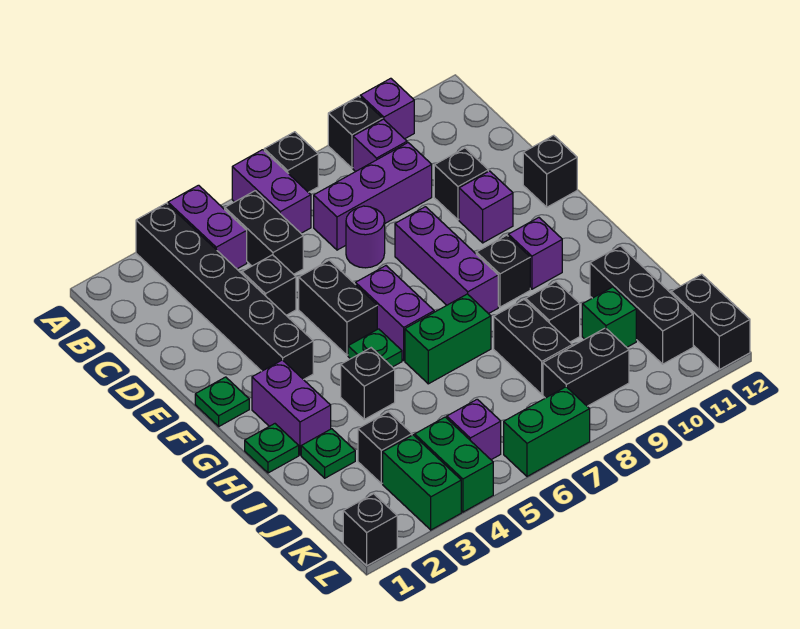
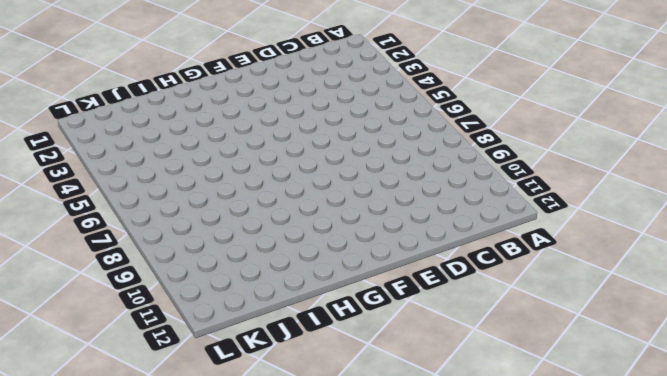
none -> black 1x6 brick [136,203,313,380]
none -> purple 1x2 brick [168,185,247,269]
none -> purple 1x2 brick [232,150,311,233]
none -> black 1x1 brick [264,132,318,192]

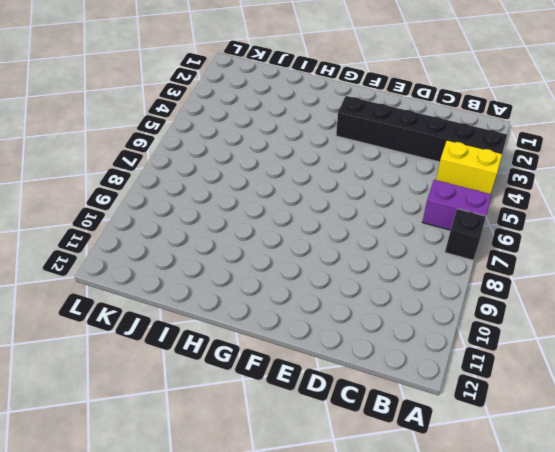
yellow 1x2 brick [436,140,502,194] -> purple 1x2 brick [168,185,247,269]
none -> black 1x1 brick [328,96,382,168]
none -> purple 1x1 brick [360,78,414,139]
none -> black 1x2 brick [225,191,303,274]
none -> purple 1x1 brick [353,119,407,172]

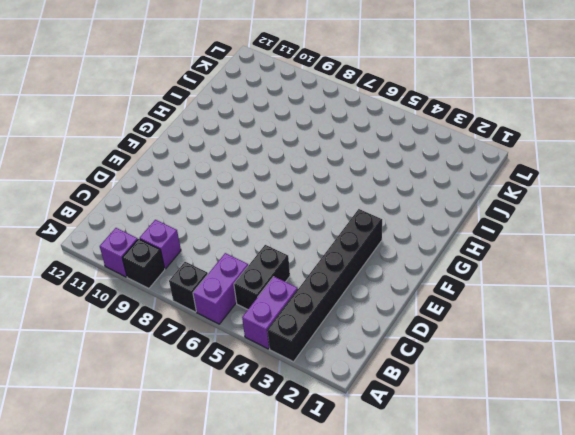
none -> purple 1x3 brick [314,143,432,250]
none -> black 1x1 brick [242,255,296,315]
none -> purple 1x1 round brick [346,206,385,268]
none -> black 1x1 brick [434,148,488,220]

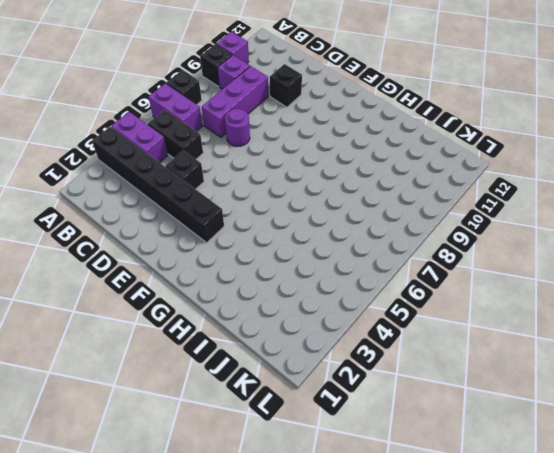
none -> black 1x2 brick [299,260,377,355]
none -> purple 1x3 brick [395,207,498,314]
none -> purple 1x1 brick [459,171,513,243]
none -> black 1x1 brick [523,135,577,207]

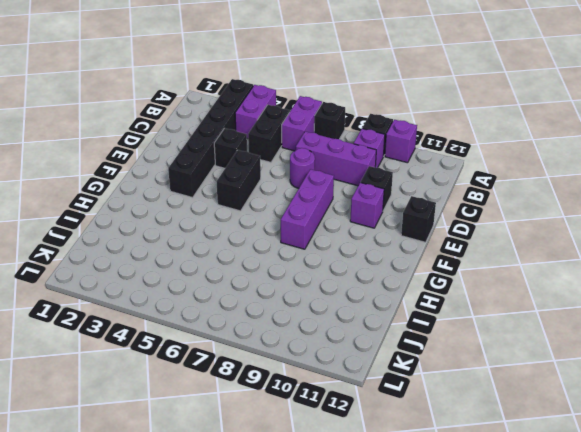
none -> green 1x1 plate [195,377,249,426]
none -> purple 1x2 brick [356,266,434,360]
none -> purple 1x2 brick [252,360,331,455]
none -> green 1x1 plate [348,329,402,367]

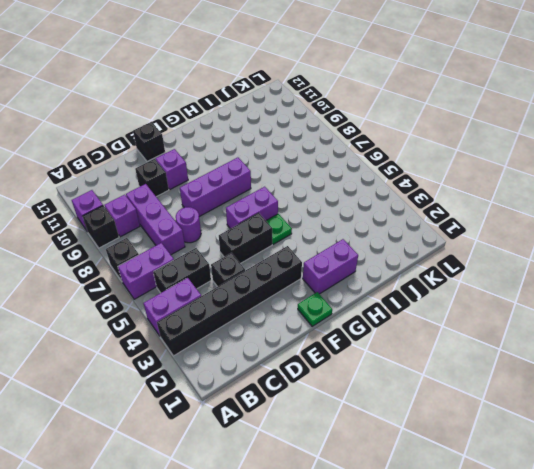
none -> black 1x1 brick [476,235,530,307]
none -> purple 1x1 brick [508,218,562,289]
none -> green 1x1 plate [245,424,299,473]
none -> black 1x1 brick [341,348,395,419]

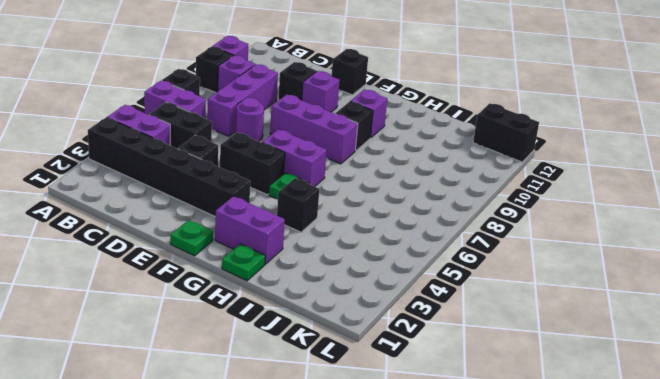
none -> green 1x2 brick [405,294,491,384]
none -> green 1x1 plate [301,429,355,478]
none -> black 1x2 brick [494,300,572,394]
none -> black 1x1 brick [526,282,580,342]

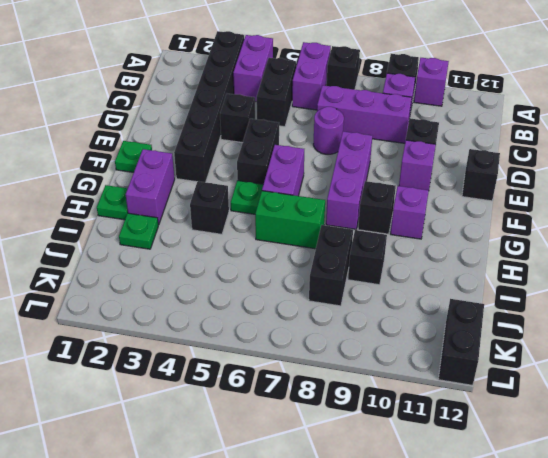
none -> black 1x3 brick [590,246,693,364]
none -> black 1x1 brick [358,412,412,484]
none -> green 1x1 brick [582,287,636,347]
none -> green 1x2 brick [383,435,461,530]

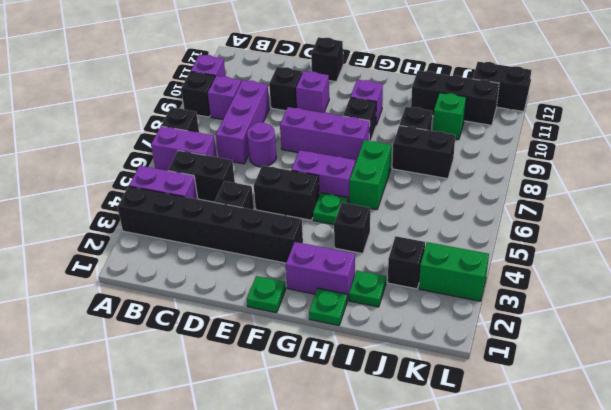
none -> green 1x2 brick [415,417,493,512]
none -> purple 1x1 brick [447,399,501,460]
none -> black 1x2 brick [543,328,629,406]
none -> black 1x1 brick [343,494,397,565]

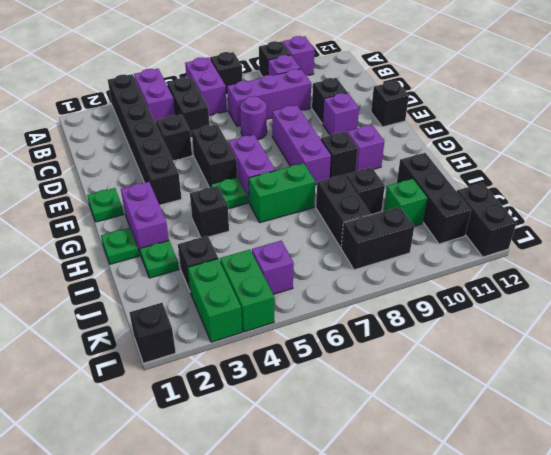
none -> green 1x2 brick [504,387,590,476]

